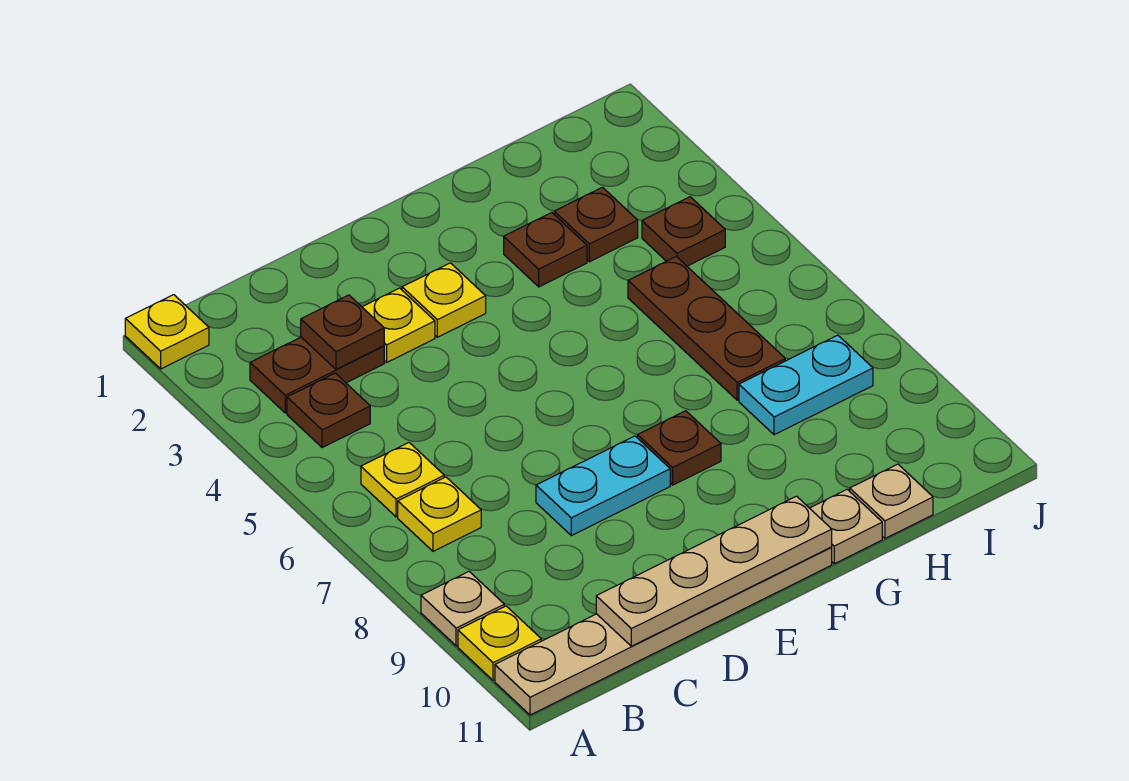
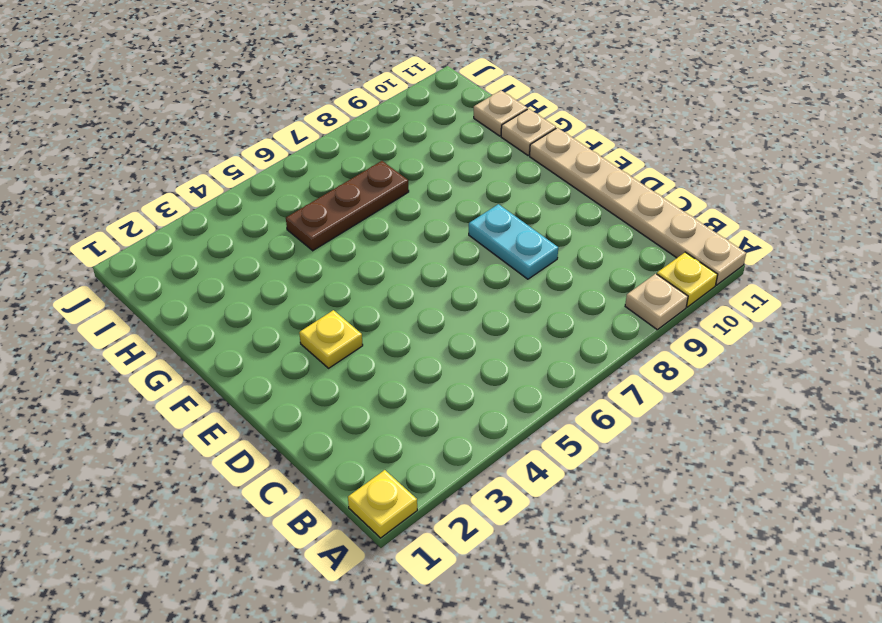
none -> brown 1x2 plate [250,337,384,413]
none -> brown 1x1 plate [287,373,370,448]
none -> yellow 1x1 plate [361,443,444,517]

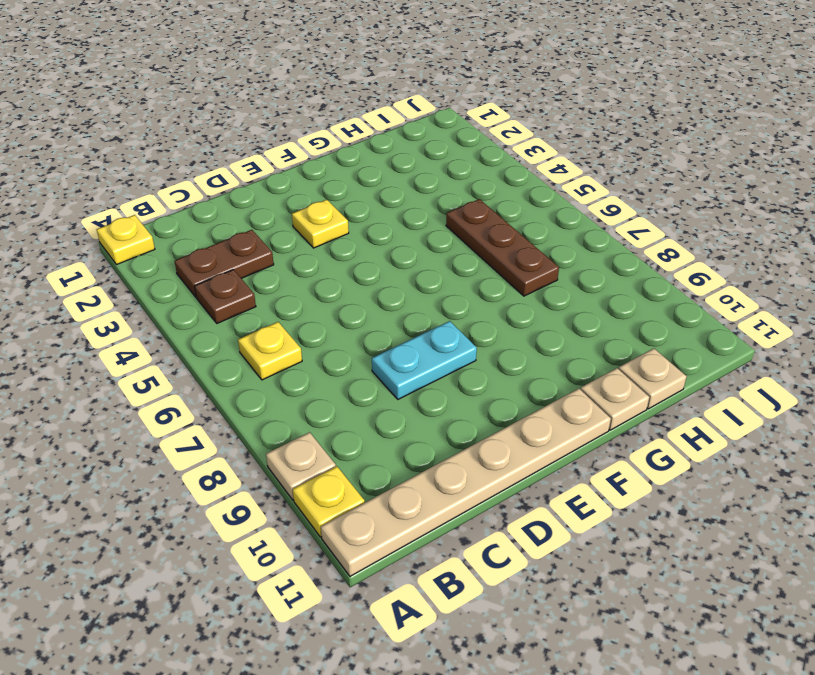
none -> yellow 1x1 plate [398,477,481,551]
none -> yellow 1x1 plate [362,288,435,362]
none -> brown 1x1 plate [638,411,721,485]

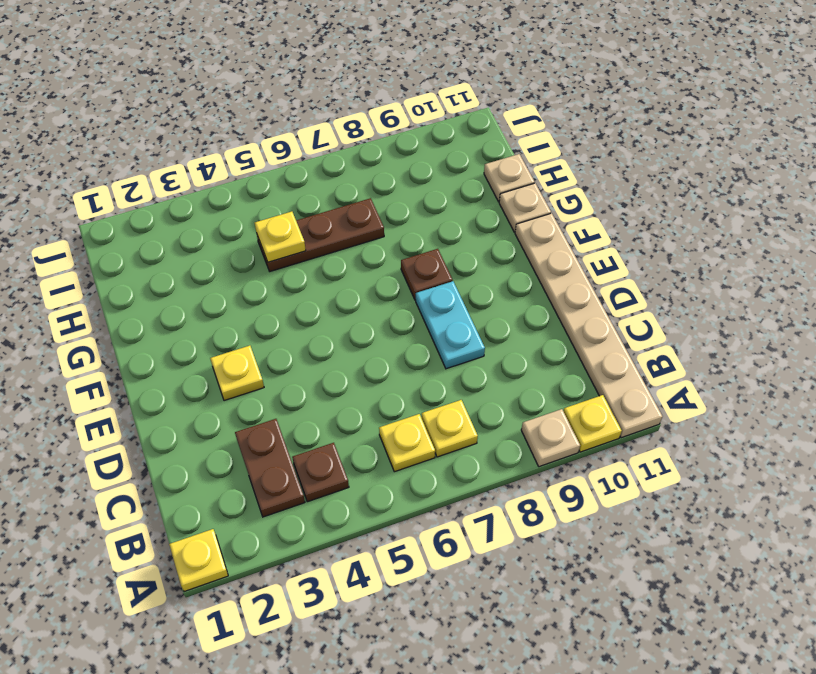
yellow 1x1 plate [255,212,306,262] -> yellow 1x1 plate moved to [362,288,435,362]
none -> brown 1x1 plate [504,213,587,287]
none -> brown 1x1 plate [554,187,638,262]
none -> cyan 1x2 plate [739,335,873,435]

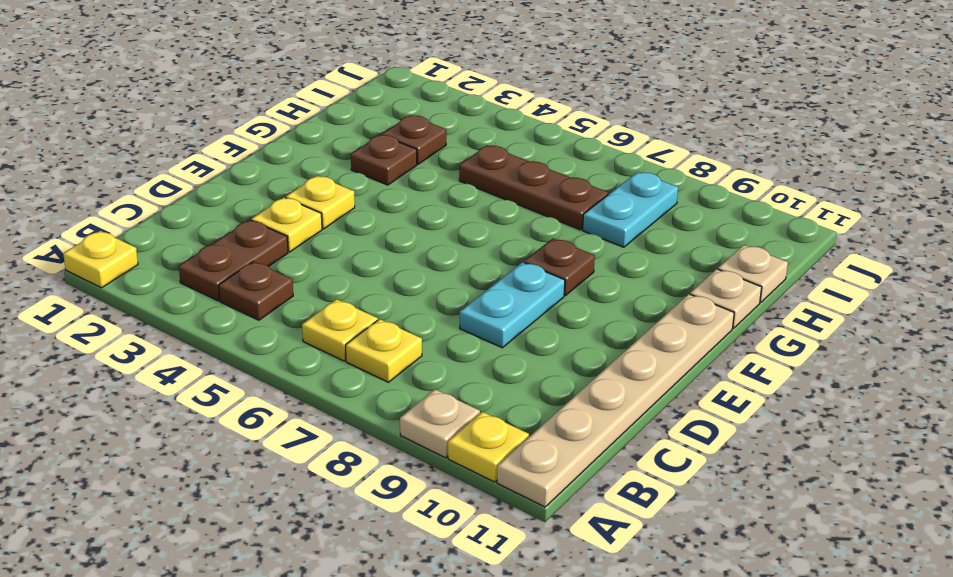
none -> brown 1x1 plate [642,197,725,266]
none -> brown 1x1 plate [301,295,384,369]
none -> tan 1x4 plate [596,496,832,646]

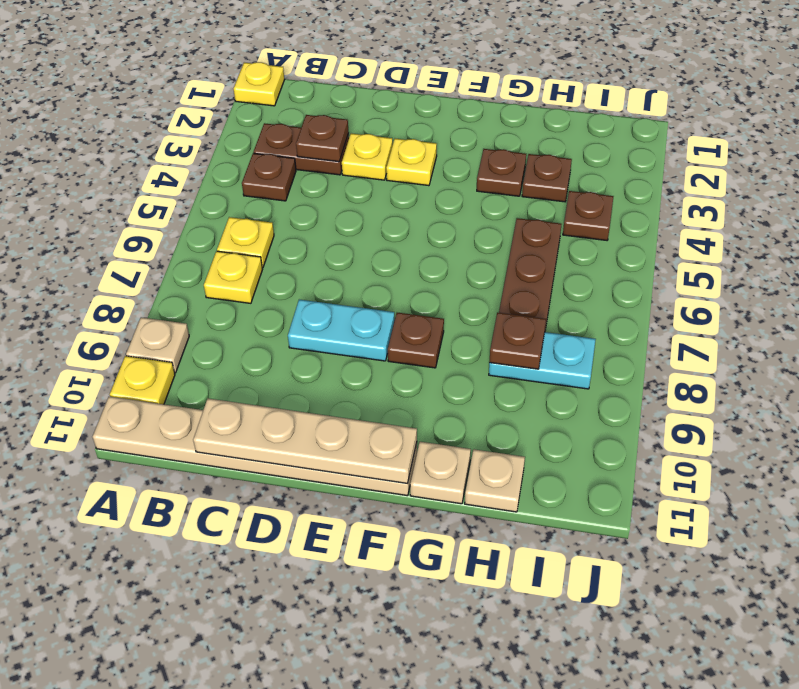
brown 1x1 plate [489,313,546,369] -> none

